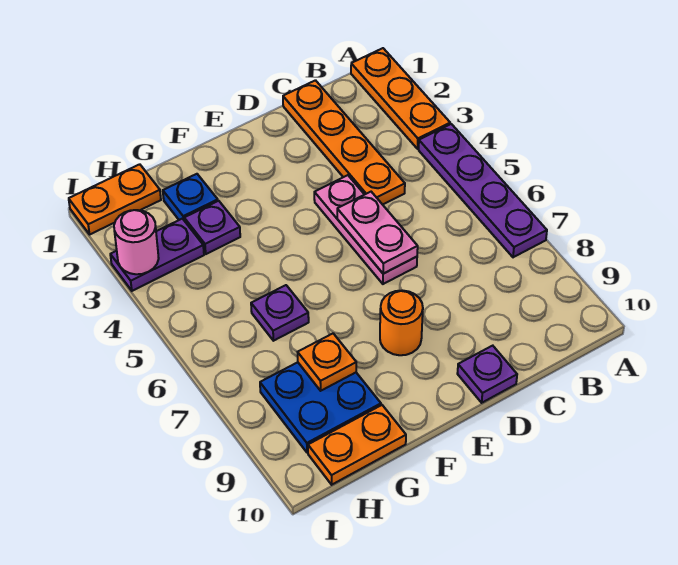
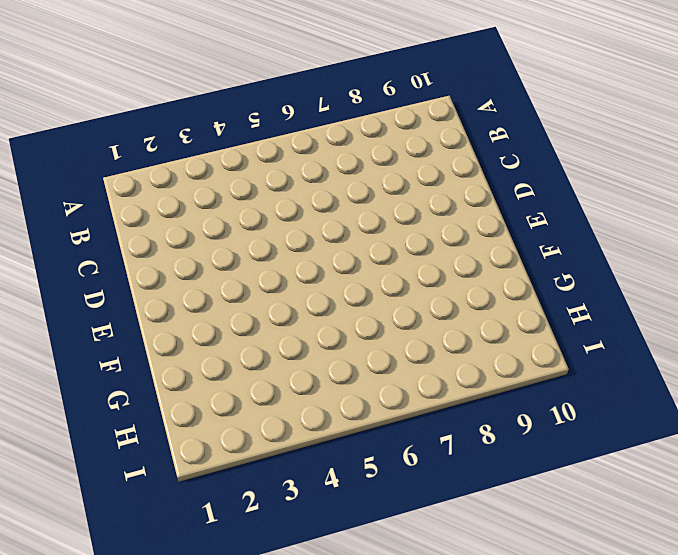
none -> orange 1x3 plate [351,48,450,149]
none -> purple 1x4 plate [419,124,547,257]
none -> orange 1x4 plate [283,80,405,205]

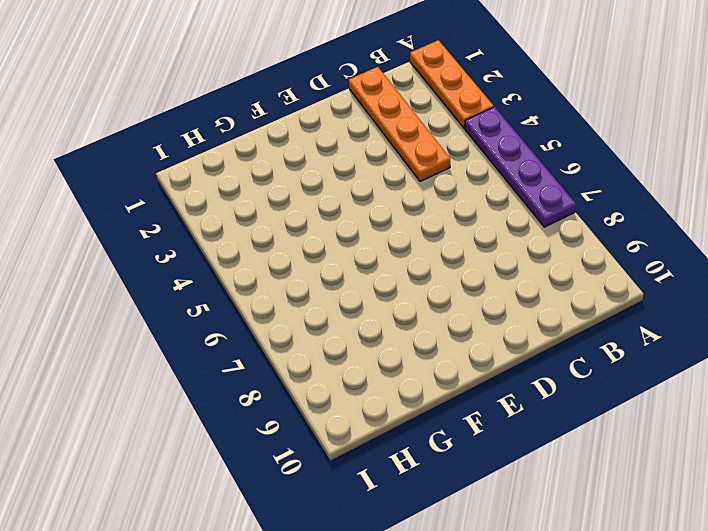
none -> pink 1x3 plate [314,175,417,284]
none -> purple 1x1 plate [457,346,517,403]
none -> orange 1x1 round brick [380,290,423,355]

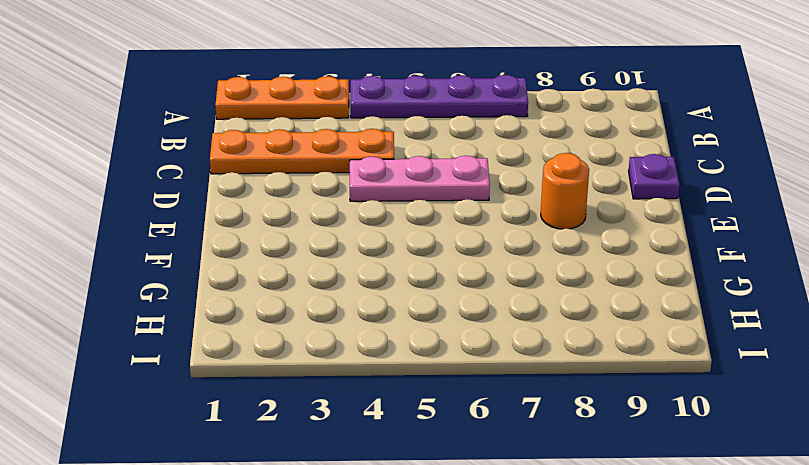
none -> blue 1x1 plate [163,174,218,220]
none -> purple 1x1 plate [184,201,240,254]
none -> purple 1x1 plate [251,285,309,341]

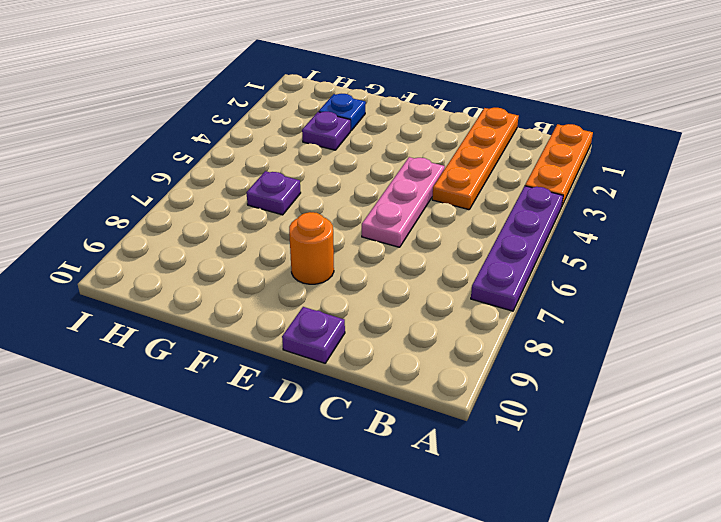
none -> blue 2x2 plate [260,362,381,453]
none -> orange 1x2 plate [308,405,406,485]
none -> orange 1x2 plate [69,164,161,234]

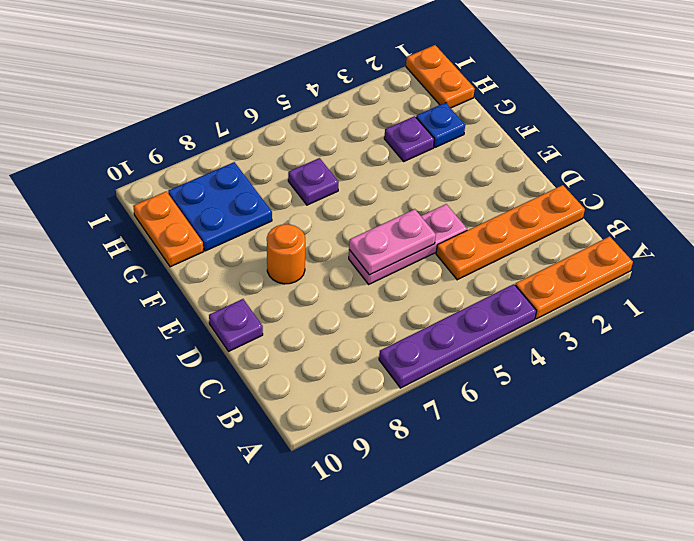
none -> purple 1x2 plate [110,219,204,291]
none -> orange 1x1 plate [298,334,356,391]
none -> pink 1x1 round brick [114,210,159,274]

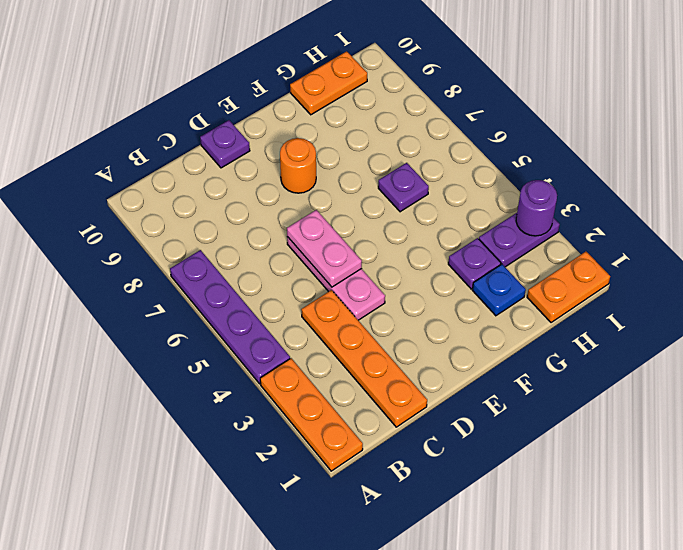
purple 1x1 round brick [516,180,557,236] -> pink 1x1 round brick [114,210,159,274]
none -> blue 2x2 plate [260,362,381,453]
none -> orange 1x1 plate [298,334,356,391]

